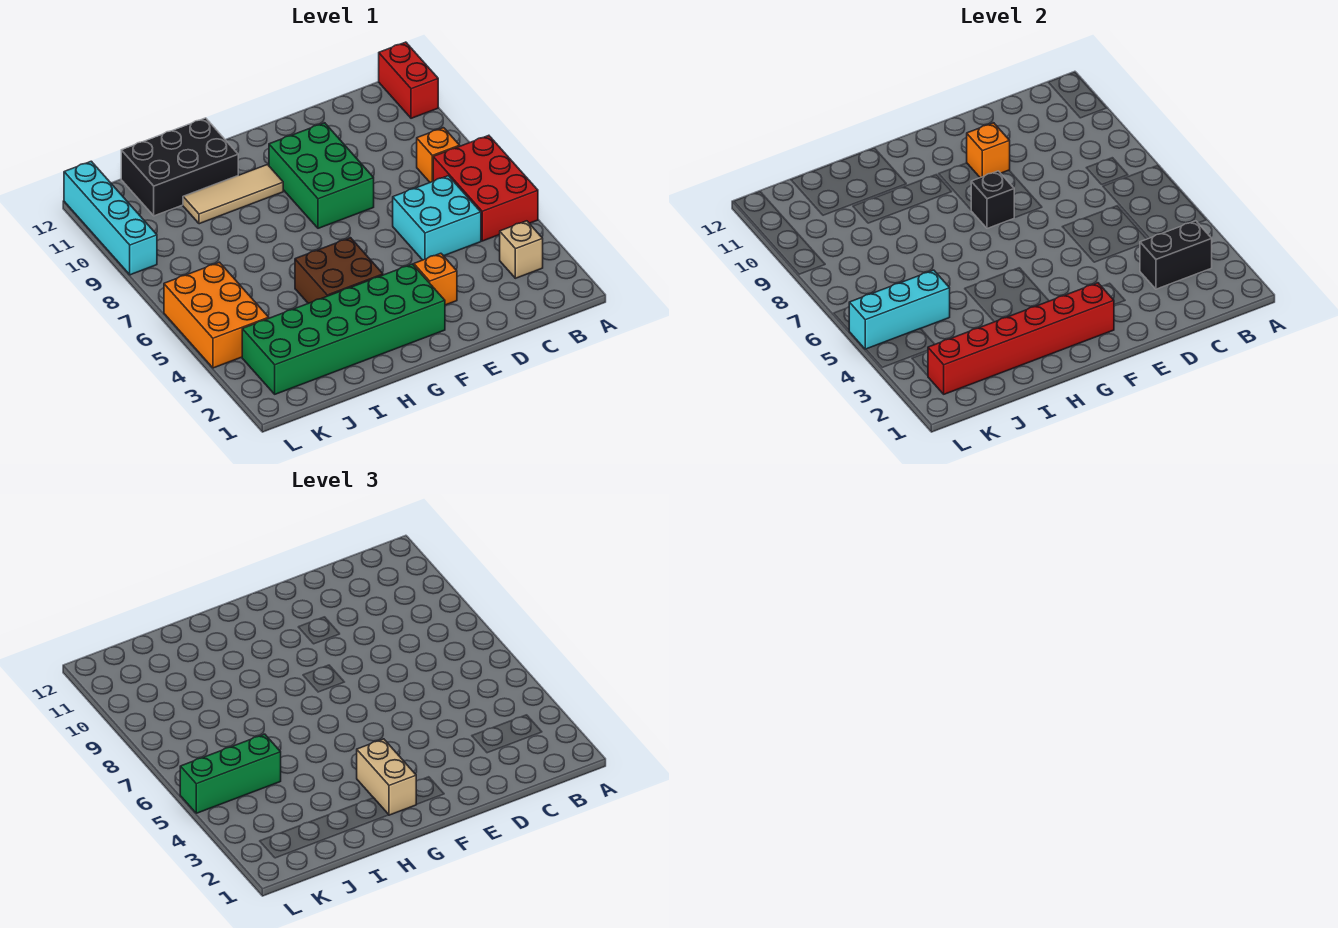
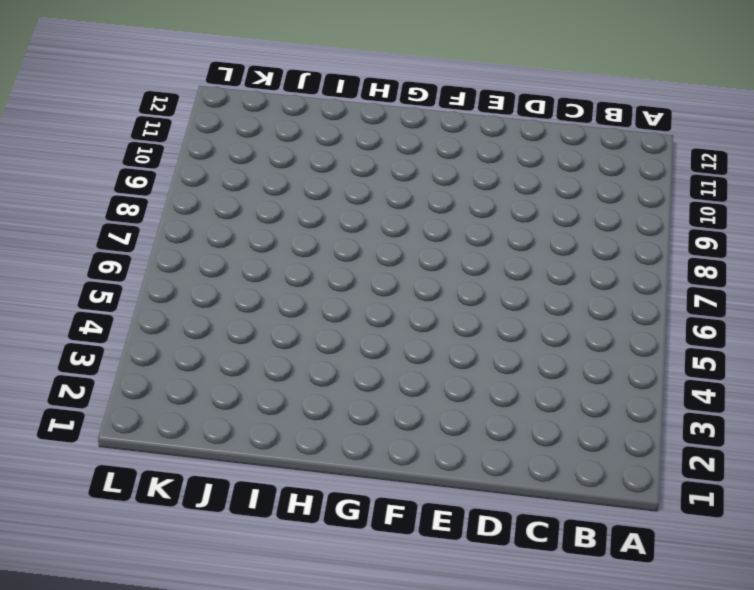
none -> red 2x3 brick [433,135,538,241]
none -> red 1x2 brick [379,42,438,118]
none -> tan 1x1 brick [500,221,543,278]

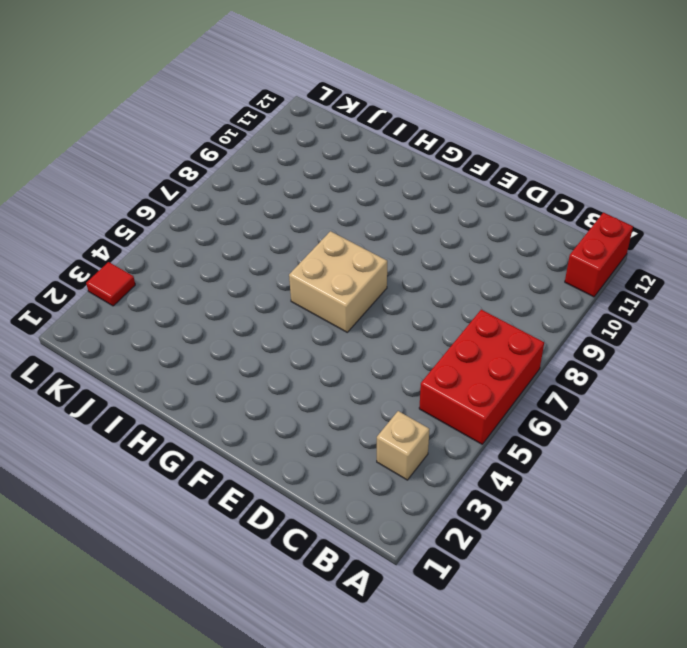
tan 2x2 brick [289,231,387,332] -> none
red 1x1 tile [86,262,135,306] -> none
none -> orange 1x1 brick [417,128,460,182]
none -> cyan 2x2 brick [393,176,481,260]
none -> orange 1x1 brick [414,253,457,305]

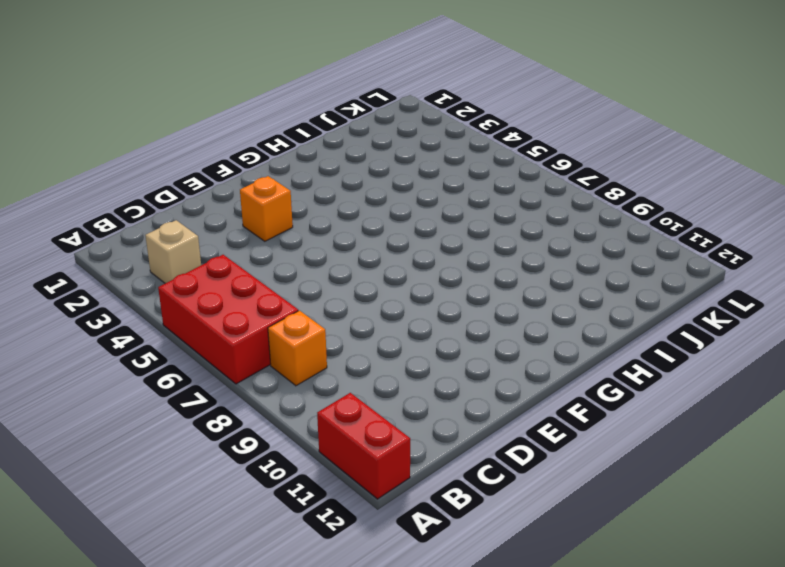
none -> cyan 2x2 brick [393,176,481,260]
none -> green 2x3 brick [269,123,374,228]
none -> green 2x6 brick [242,264,445,394]

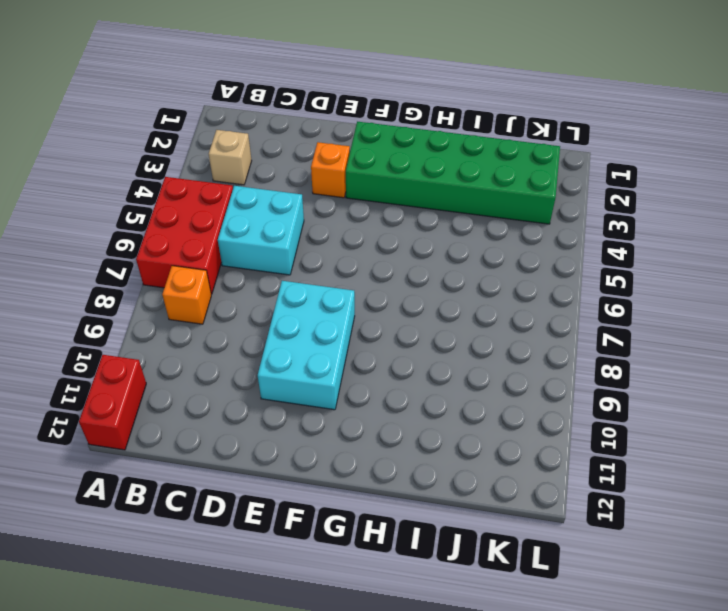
cyan 2x3 brick [258,281,355,410] -> green 2x3 brick [269,123,374,228]
none -> brown 2x2 brick [295,238,383,303]
none -> tan 1x3 tile [183,165,283,224]
none -> black 2x3 brick [121,118,238,216]

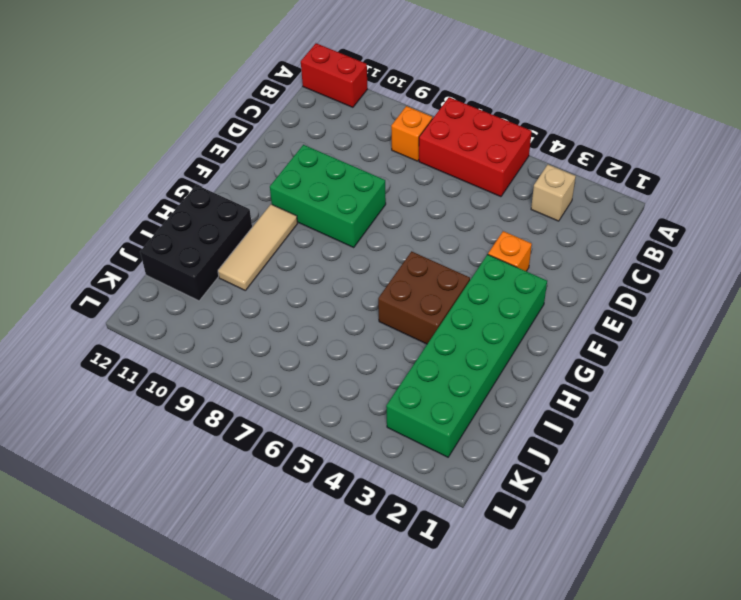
none -> cyan 2x2 brick [393,176,481,260]
none -> orange 2x3 brick [164,262,269,368]
none -> cyan 1x4 brick [64,161,157,275]

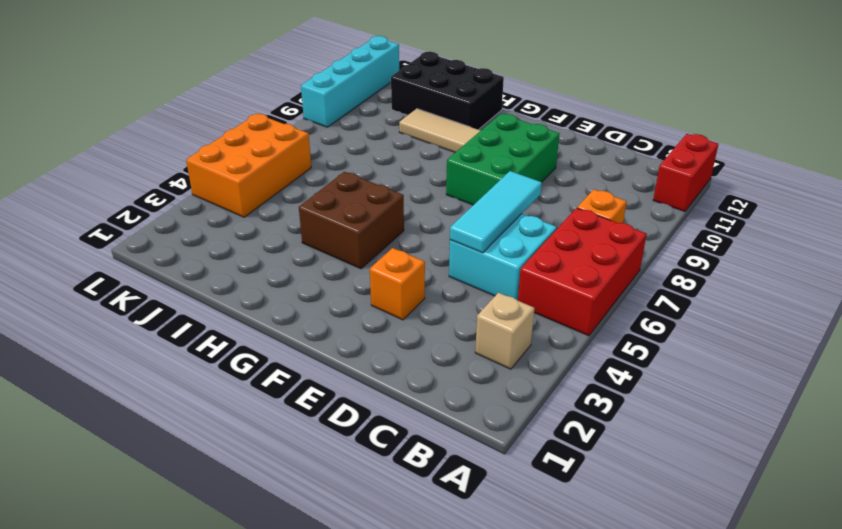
cyan 1x3 tile [450,171,542,253] -> none
none -> green 2x6 brick [242,264,445,394]
none -> black 1x2 brick [1140,221,1212,289]
none -> orange 1x1 brick [967,123,1010,178]

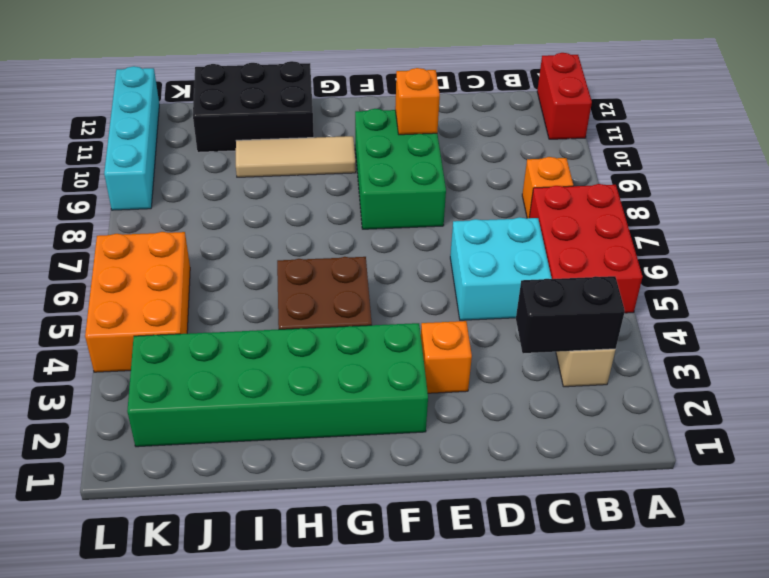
none -> red 1x6 brick [928,283,1114,394]
none -> black 1x1 brick [971,171,1014,228]
none -> cyan 1x3 brick [849,270,950,349]

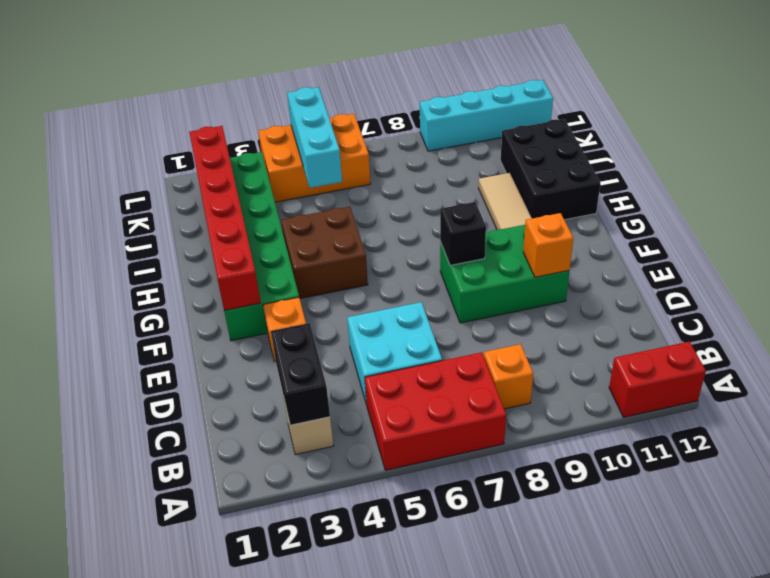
none -> tan 1x2 brick [357,739,416,815]
none -> green 1x3 brick [180,734,281,813]

